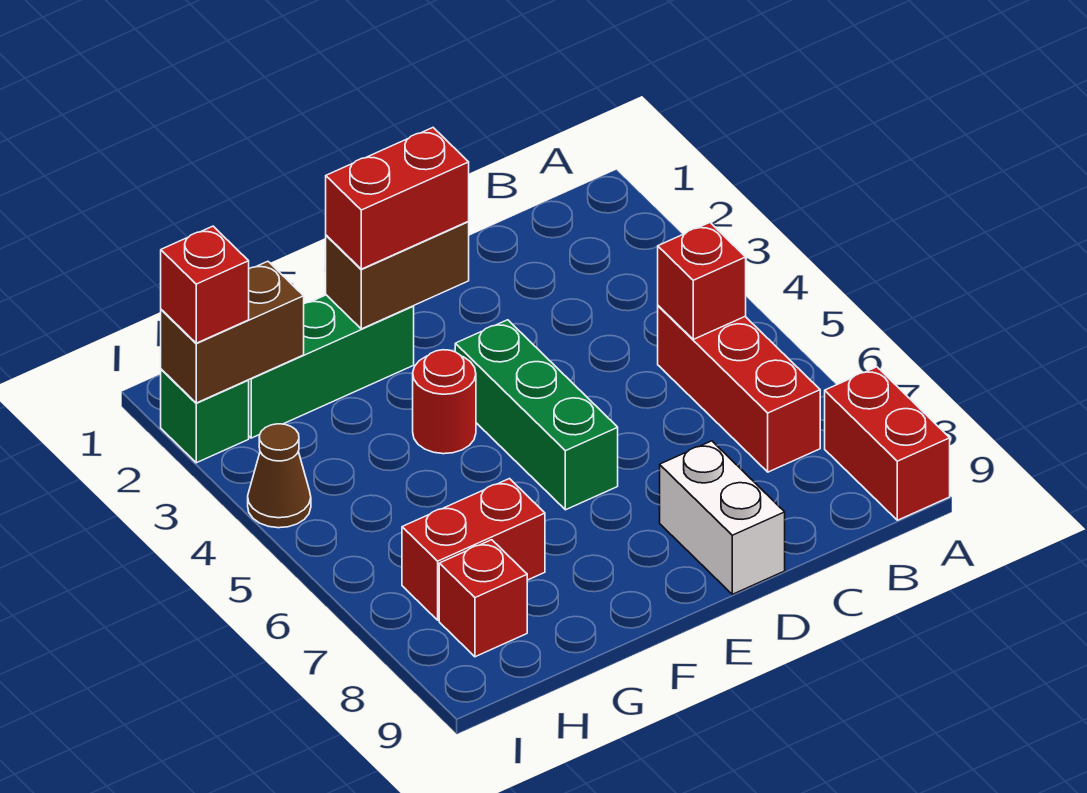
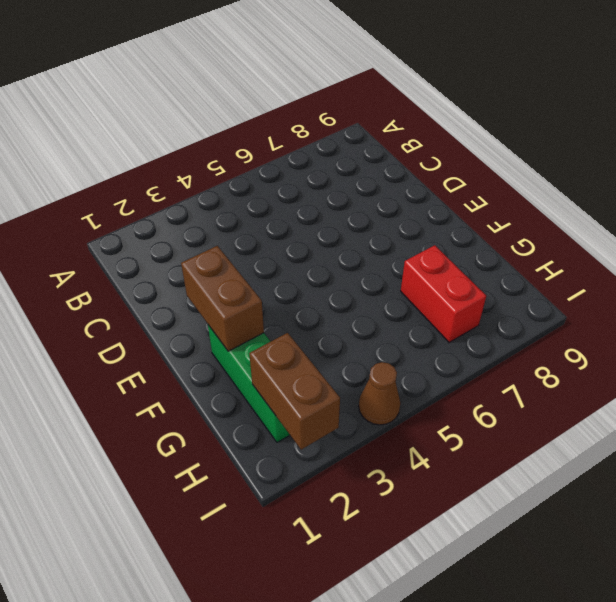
none -> red 1x2 brick [825,367,950,520]
none -> red 1x3 brick [658,306,820,472]
none -> white 1x2 brick [660,441,785,594]

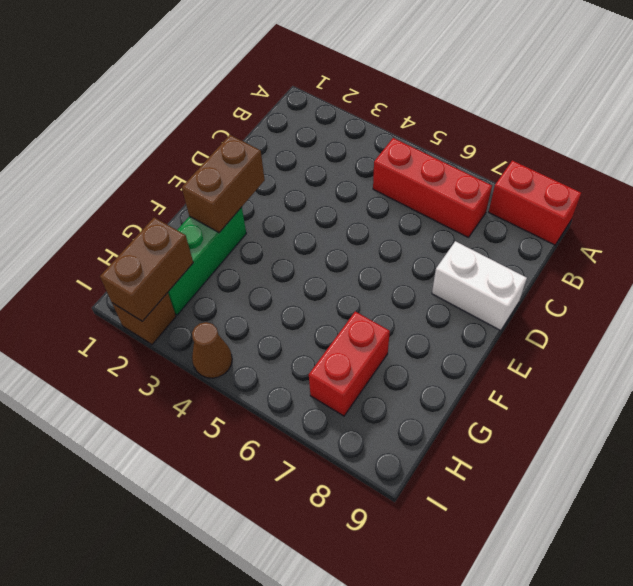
brown 1x1 brick [112,293,176,345] -> green 1x1 brick [161,369,249,463]
none -> green 1x3 brick [455,320,618,510]
none -> red 1x1 round brick [413,350,476,454]
none -> red 1x1 brick [439,540,527,657]

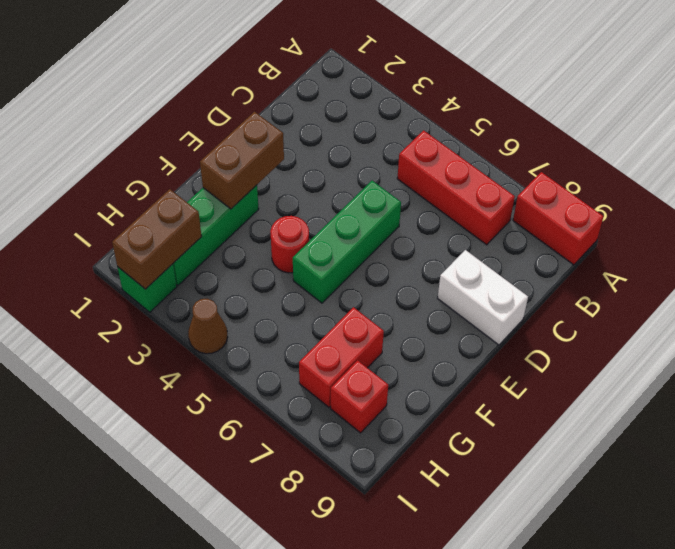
green 1x3 brick [293,181,401,303] -> green 1x3 brick turned to [455,320,618,510]
none -> red 1x1 brick [658,223,746,339]
none -> red 1x2 brick [326,128,469,269]
none -> red 1x1 brick [161,226,249,343]

